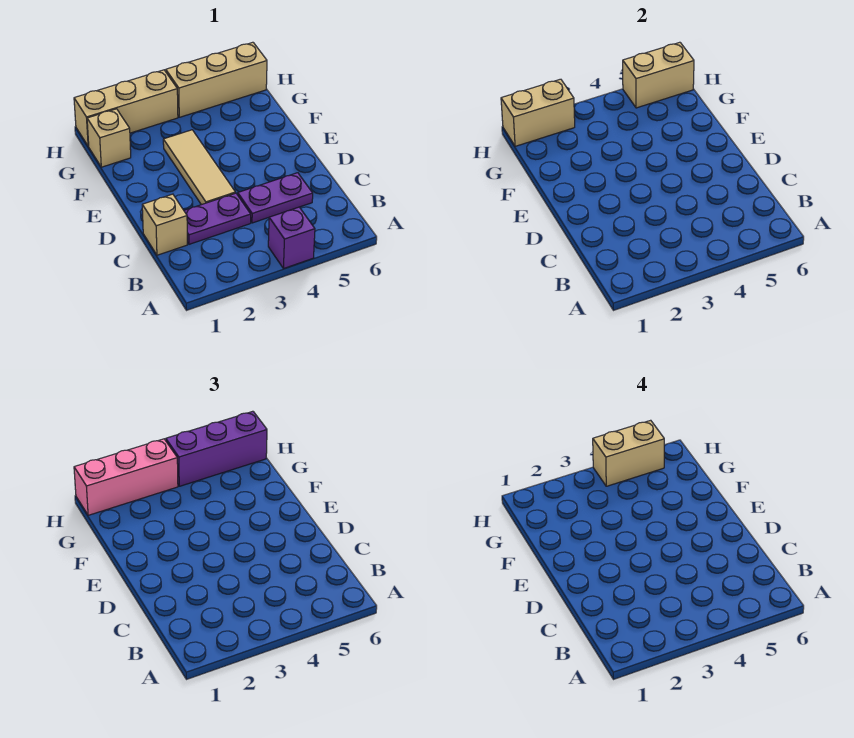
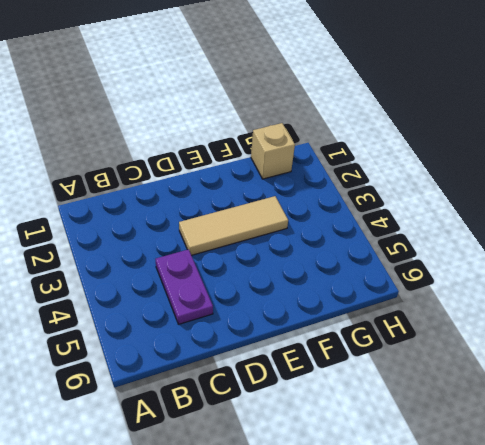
none -> purple 1x1 brick [268,207,315,269]
none -> tan 1x1 brick [142,194,187,255]
none -> purple 1x2 plate [184,193,251,244]

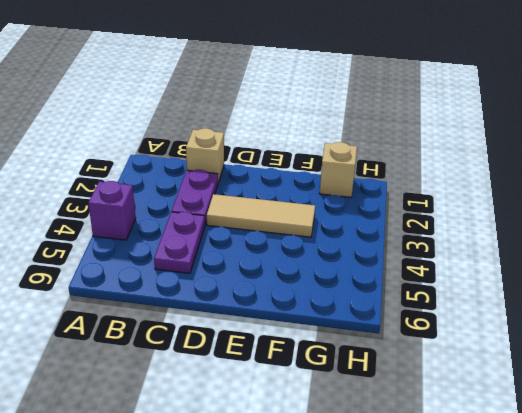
none -> tan 1x3 brick [74,70,178,146]
none -> tan 1x3 brick [166,42,267,117]
none -> tan 1x2 brick [501,79,575,146]

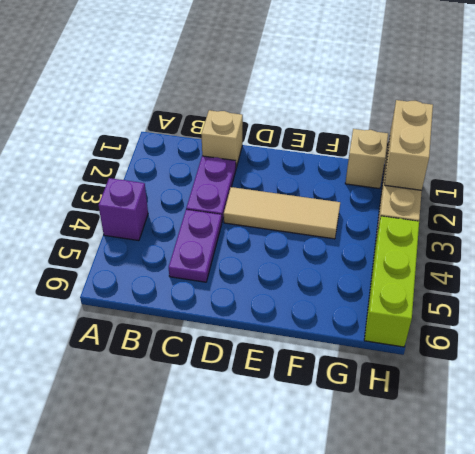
lime 1x3 brick [364,216,419,347] -> tan 1x3 brick [166,42,267,117]
none -> tan 1x2 brick [623,42,694,108]
none -> pink 1x3 brick [74,439,178,515]
none -> purple 1x3 brick [166,411,267,486]

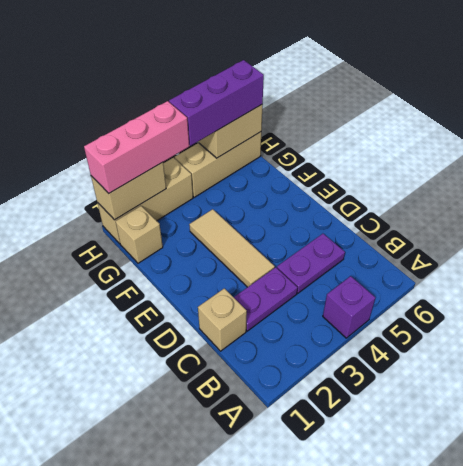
none -> tan 1x2 brick [593,420,664,486]

